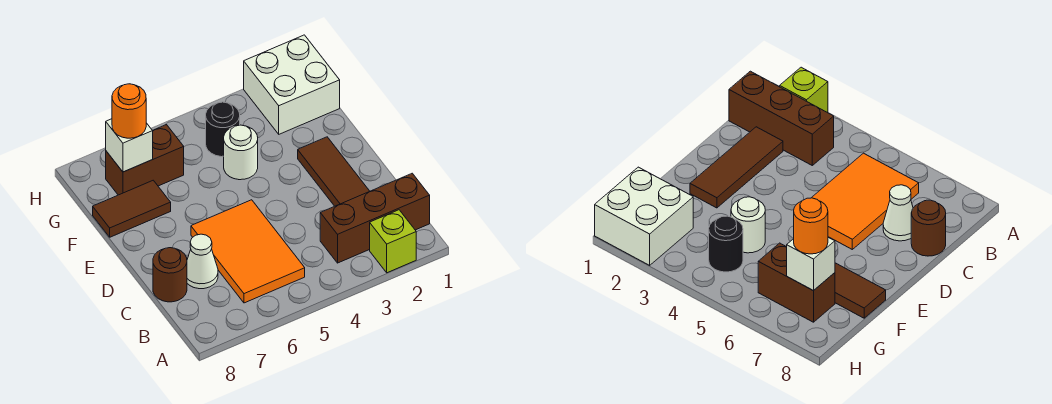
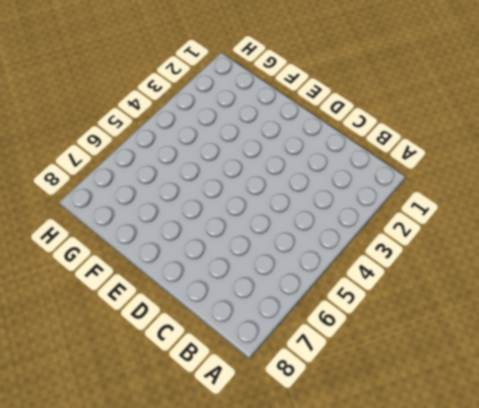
none -> lime 1x1 brick [370,210,416,273]
none -> brown 1x3 brick [320,173,430,263]
none -> orange 2x3 tile [191,200,305,303]

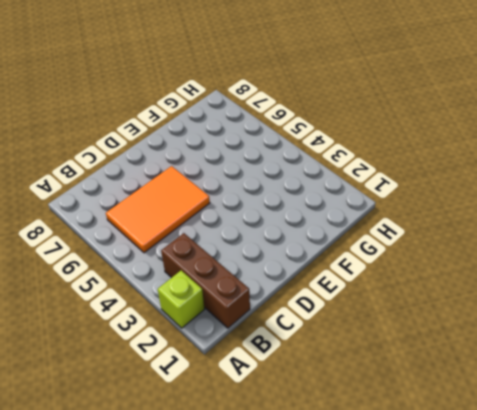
none -> brown 1x3 tile [298,137,370,206]
none -> white 1x1 cone [187,234,218,289]
none -> brown 1x1 round brick [153,248,187,302]

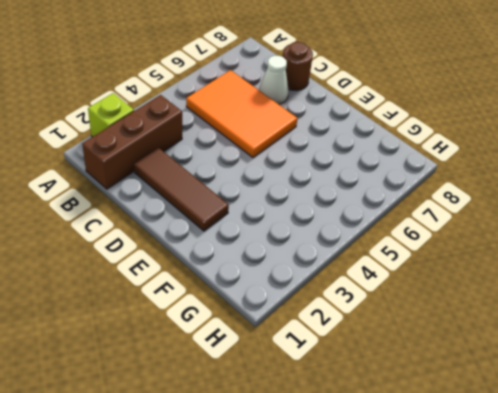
none -> white 1x1 round brick [224,125,258,180]
none -> brown 1x2 tile [93,180,171,237]
none -> white 2x2 brick [244,35,340,134]

